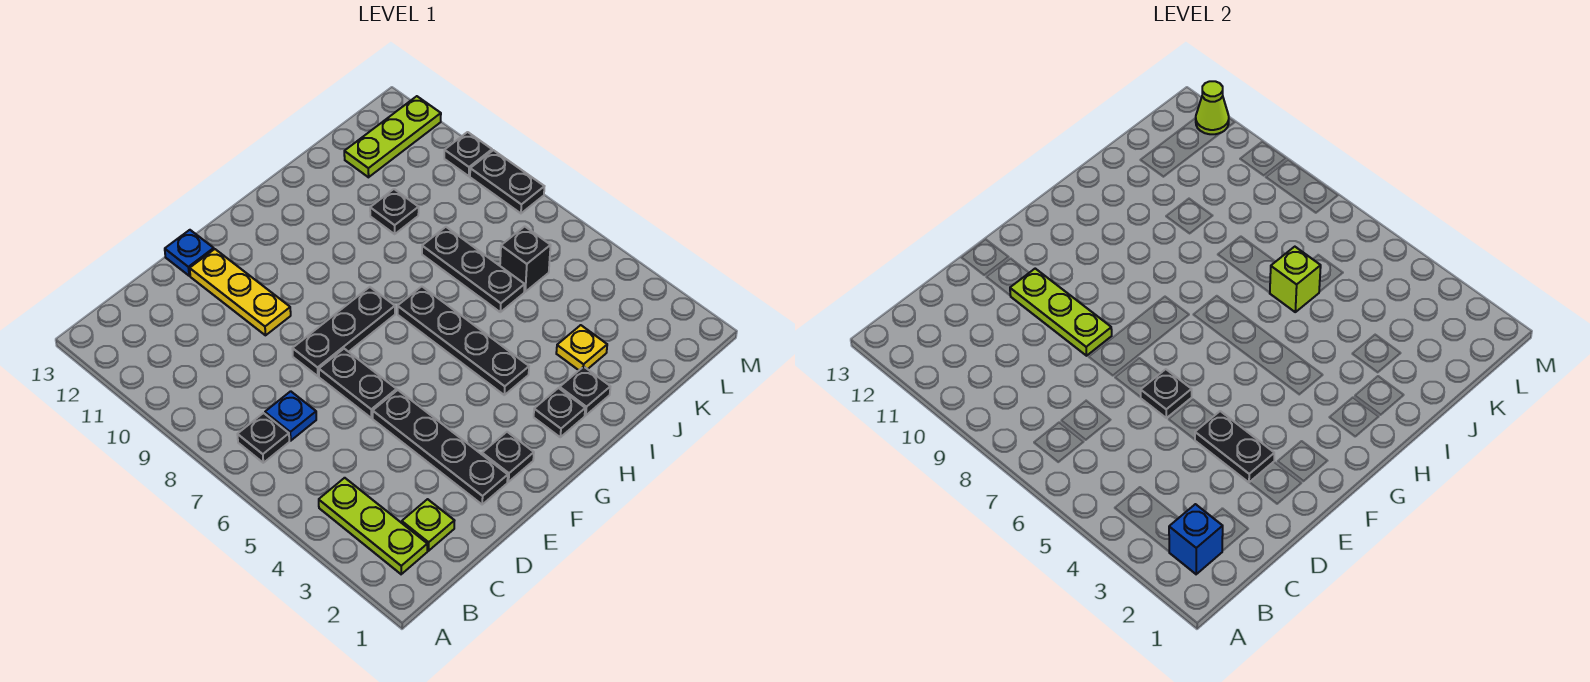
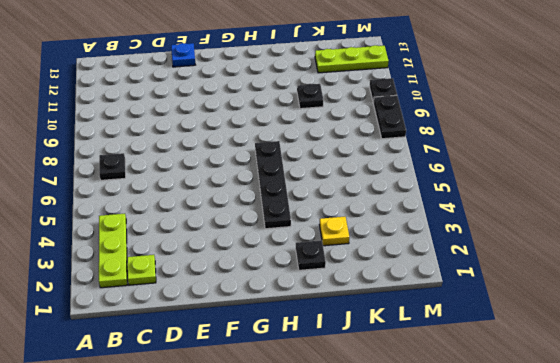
none -> blue 1x1 plate [265,391,316,441]
none -> black 1x4 plate [373,390,508,504]
none -> black 1x2 plate [319,349,397,418]

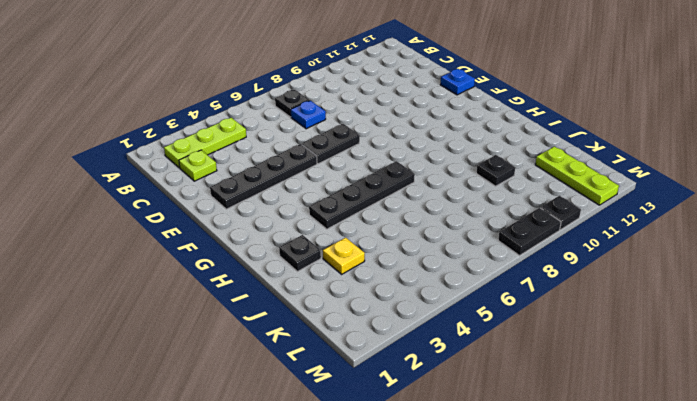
none -> black 1x3 plate [292,287,395,376]
none -> yellow 1x3 plate [190,249,291,335]
none -> black 1x1 plate [482,432,534,482]

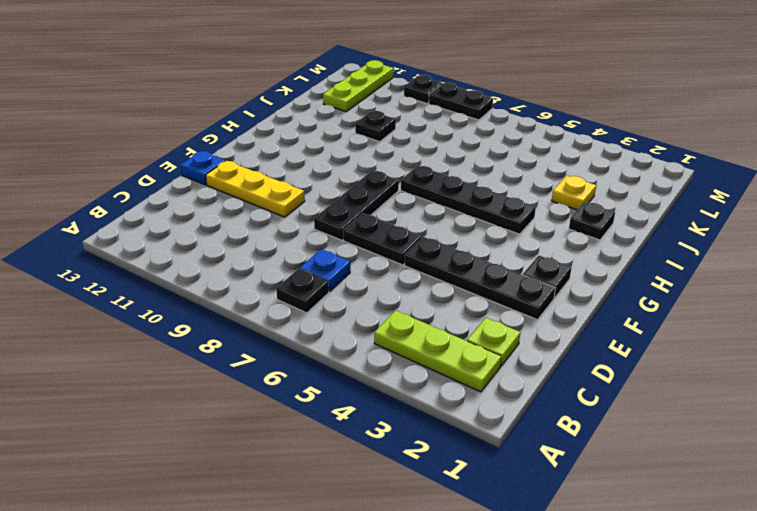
none -> black 1x1 plate [534,388,585,437]
none -> black 1x3 plate [422,227,525,312]
none -> black 1x1 brick [500,226,551,292]

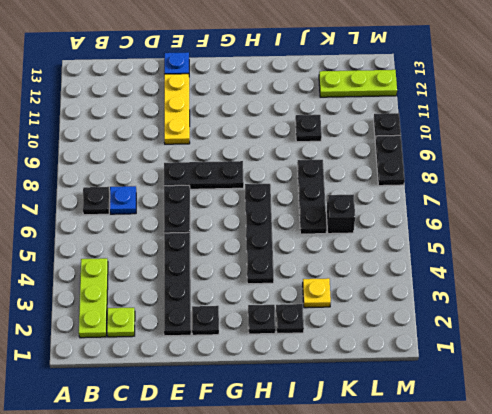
none -> blue 1x1 brick [1169,504,1223,574]
none -> black 1x2 plate [1195,411,1274,482]
none -> black 1x1 plate [1141,369,1192,418]

